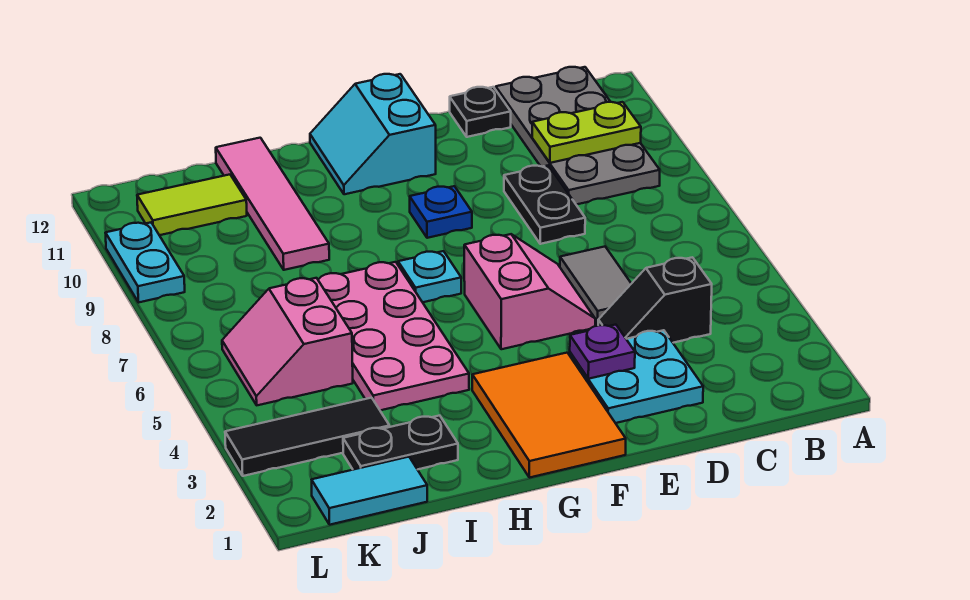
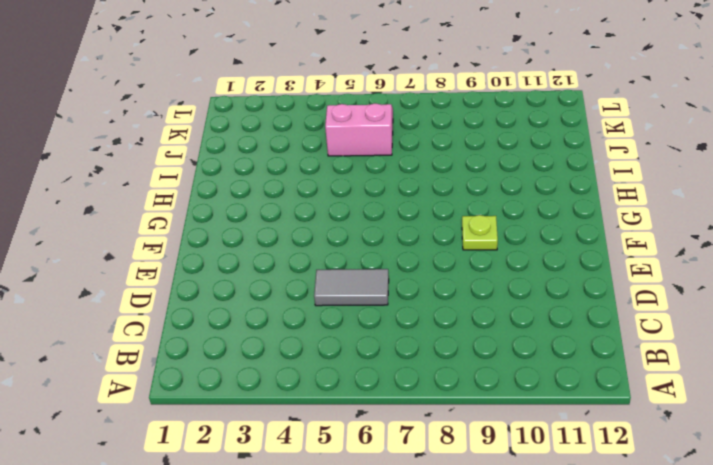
lime 1x1 plate [462,215,498,250] -> blue 1x1 plate [410,186,472,238]
none -> grey 2x4 plate [496,67,660,205]
none -> black 1x2 slope [598,257,712,343]
none -> cyan 2x2 plate [570,330,703,423]

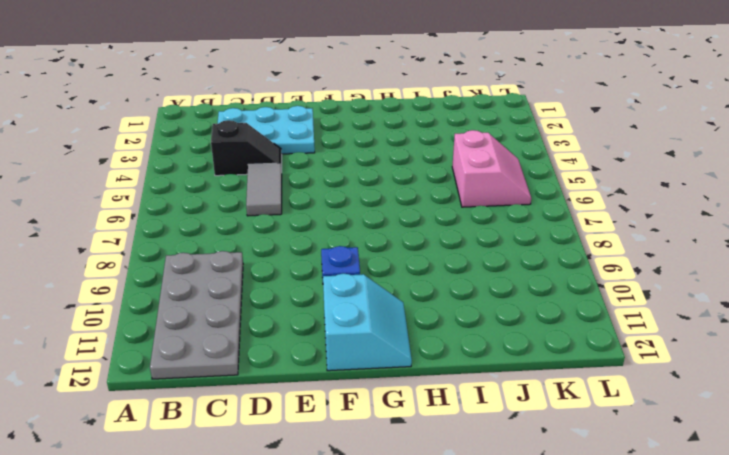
cyan 2x3 plate [217,106,315,154] -> cyan 2x2 plate [570,330,703,423]
none -> black 1x2 plate [504,165,585,244]
none -> black 1x1 plate [450,87,511,137]
none -> pink 2x2 slope [464,234,595,349]

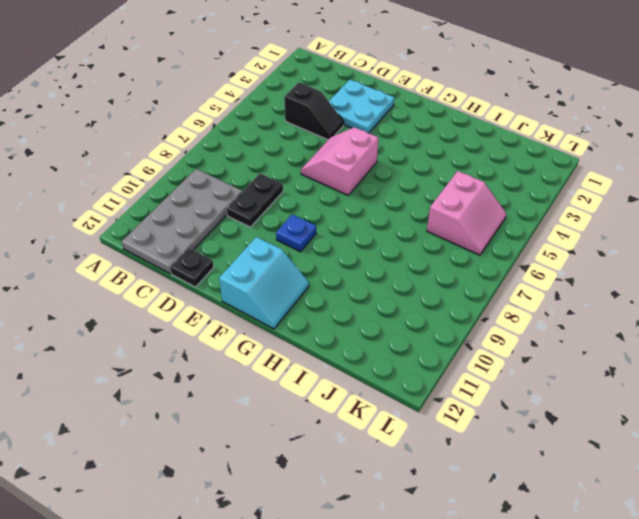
none -> grey 1x2 tile [560,247,631,326]
none -> orange 2x3 tile [472,353,626,478]
none -> cyan 1x1 plate [398,251,461,302]

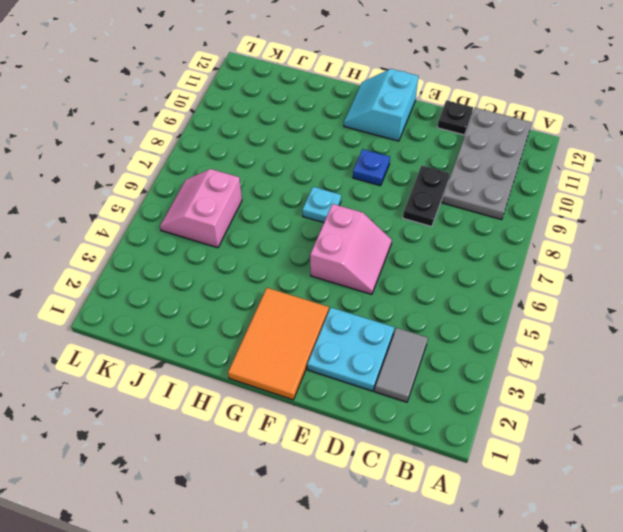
grey 1x2 tile [375,328,428,402] -> grey 1x2 tile moved to [560,247,631,326]
none -> black 1x2 slope [598,257,712,343]
none -> pink 2x4 plate [318,262,469,410]
none -> black 1x2 plate [343,416,458,470]

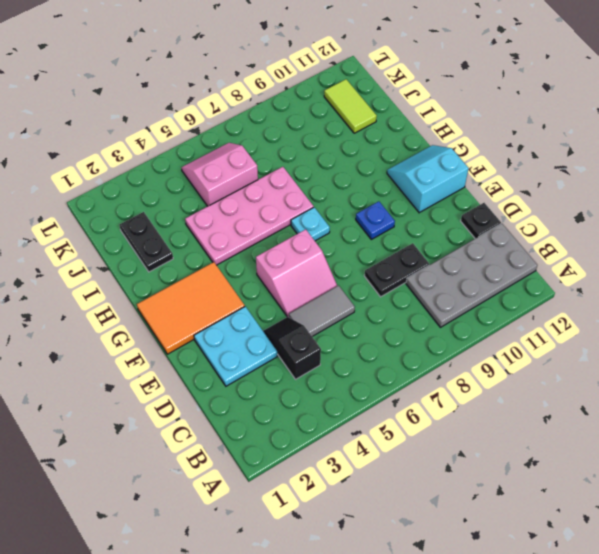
none -> pink 1x4 tile [216,138,329,270]
none -> cyan 1x2 tile [312,457,427,525]
none -> black 1x3 tile [225,398,390,476]

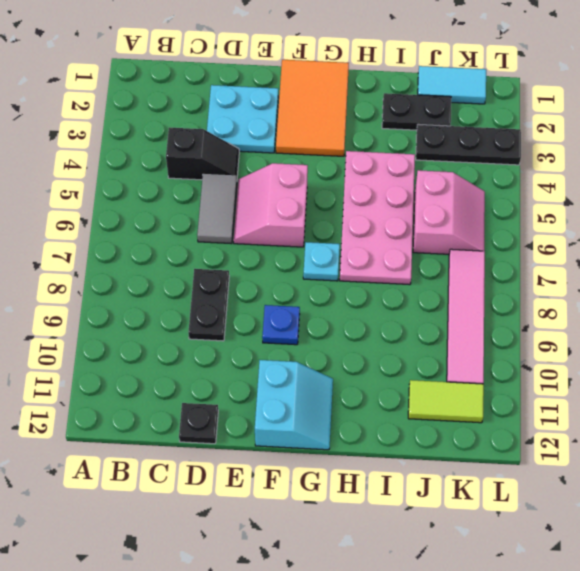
black 1x3 plate [416,124,521,165] -> black 1x3 tile [225,398,390,476]
pink 1x4 tile [447,249,485,384] -> pink 1x4 tile moved to [216,138,329,270]
none -> grey 2x4 plate [496,67,660,205]
none -> cyan 1x2 plate [106,223,185,302]
none -> lime 1x2 plate [532,102,641,163]

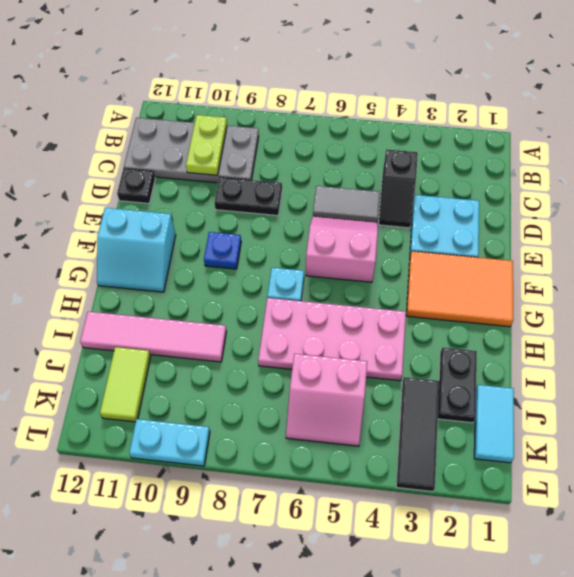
none -> purple 1x1 plate [570,325,635,379]

